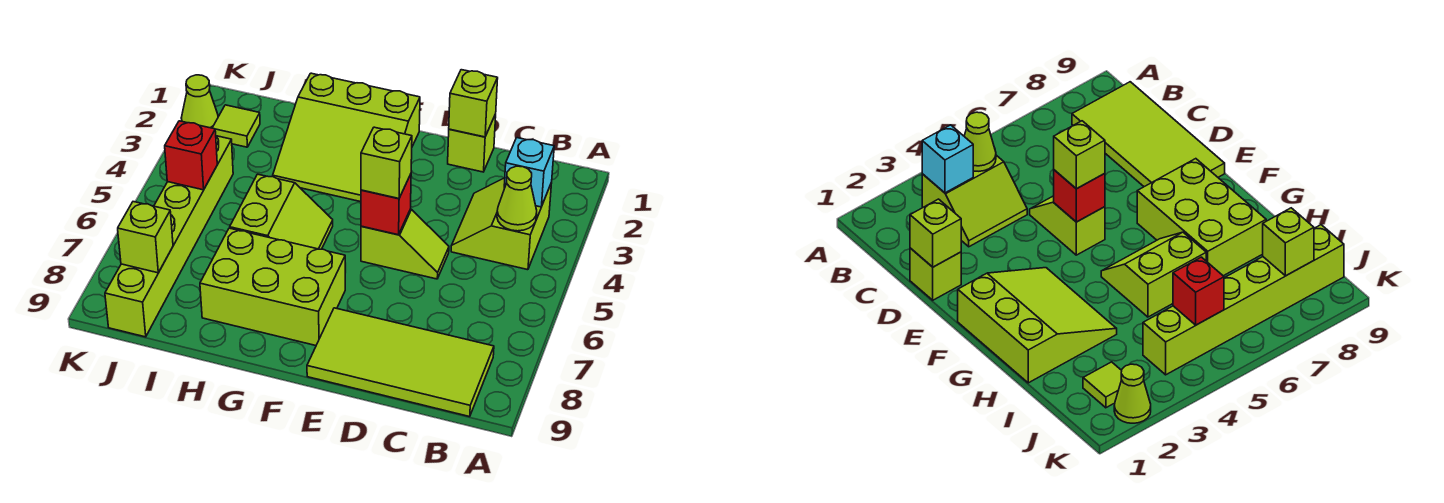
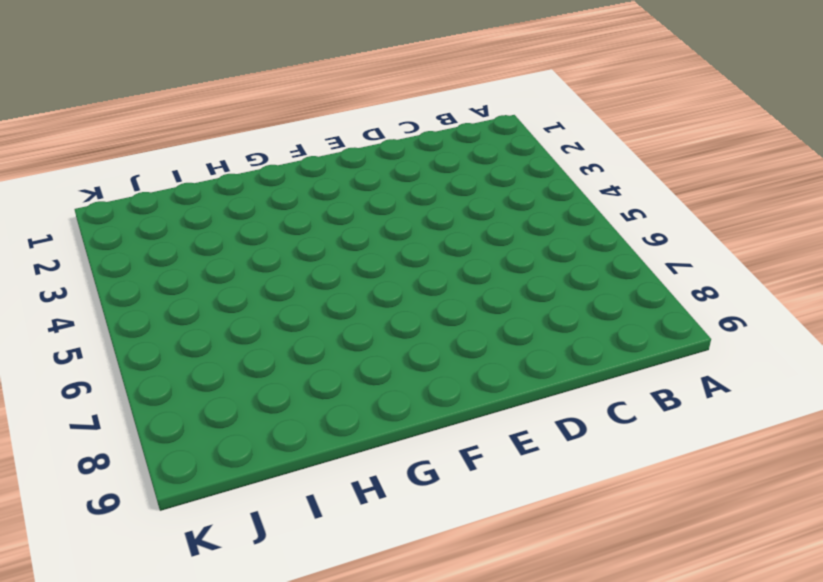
none -> lime 2x2 slope [451,178,552,270]
none -> lime 2x4 tile [307,308,494,417]
none -> lime 1x1 brick [448,114,496,172]

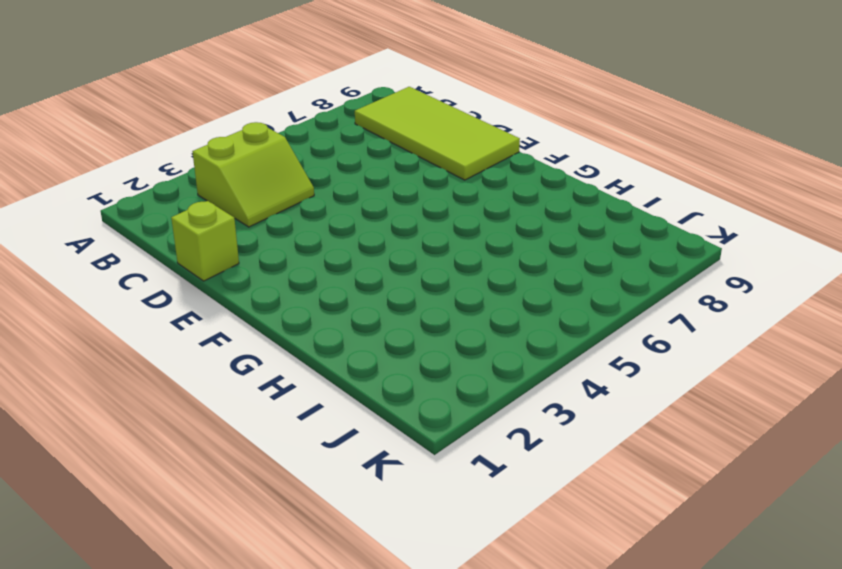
none -> lime 1x2 slope [361,209,449,279]
none -> lime 3x3 slope [273,73,420,202]
none -> lime 2x3 brick [200,228,345,346]

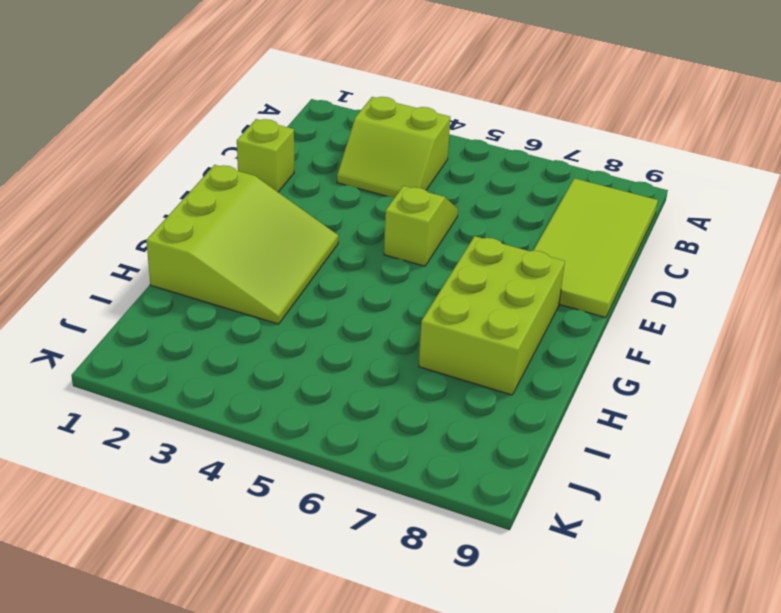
none -> lime 2x2 slope [230,174,333,249]
none -> lime 1x1 tile [213,105,260,147]
none -> lime 1x6 brick [105,136,233,337]

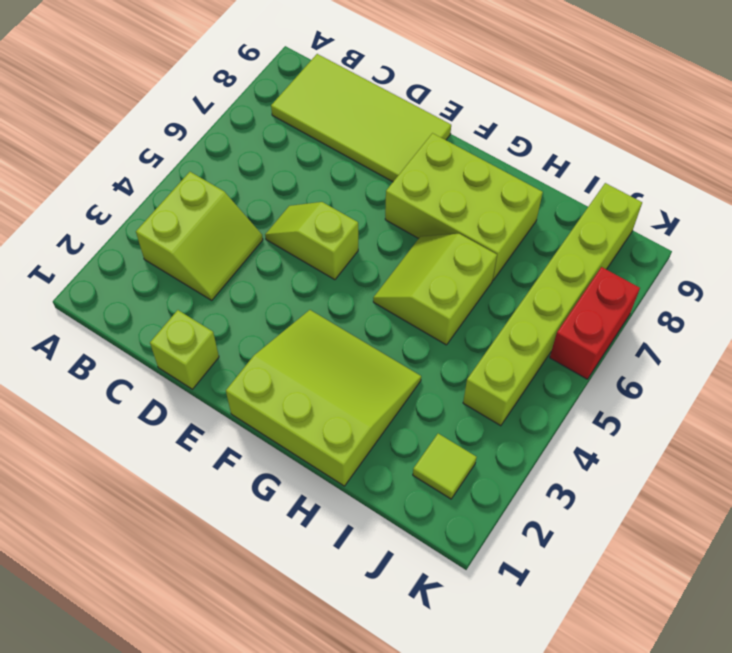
red 1x2 brick [550,267,640,379] -> none
none -> lime 1x1 cone [181,75,218,128]
none -> cyan 1x1 brick [504,138,554,207]
none -> lime 1x1 cone [497,166,537,231]

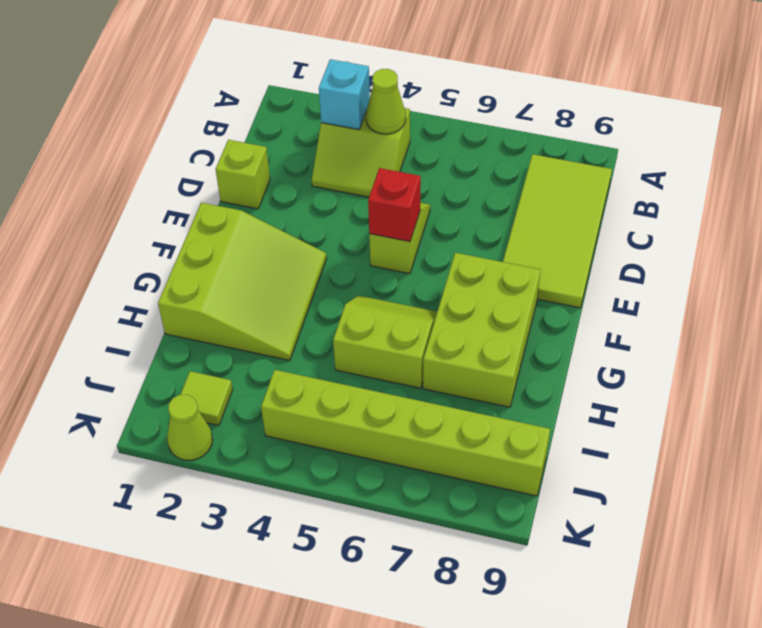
none -> lime 1x1 brick [449,70,498,137]
none -> red 1x1 brick [165,121,217,190]
none -> lime 1x1 brick [118,202,173,273]

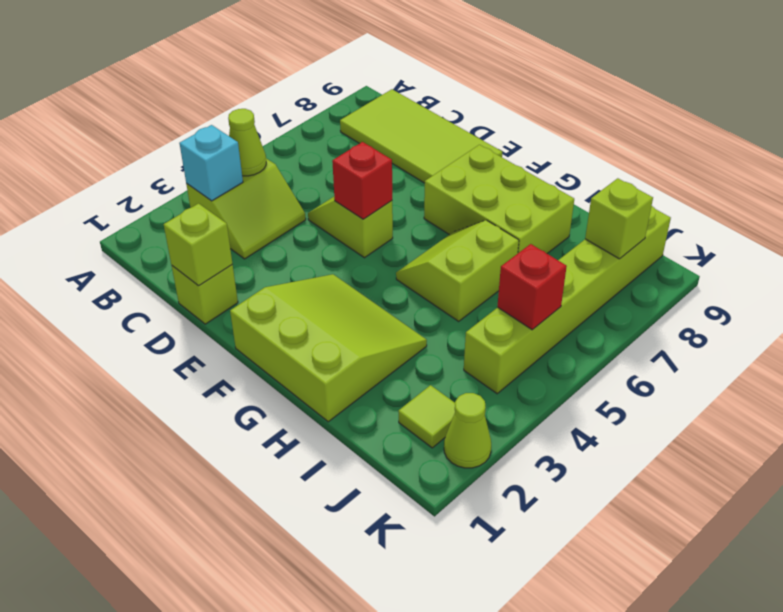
none -> lime 1x1 brick [361,127,412,198]

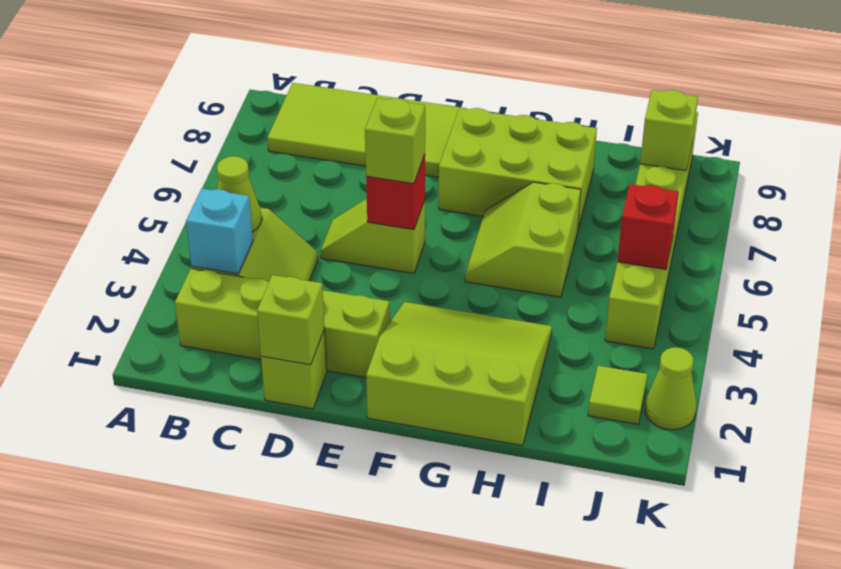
lime 1x4 brick [175,269,390,378] -> none

